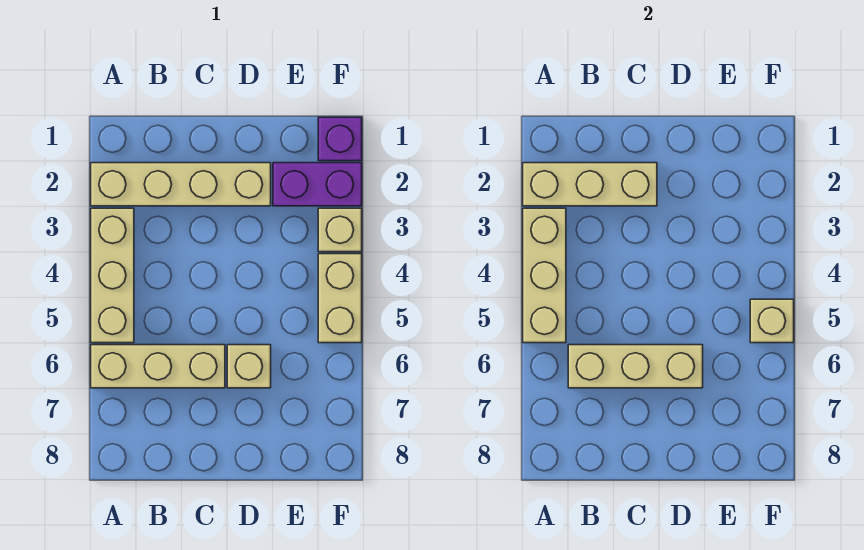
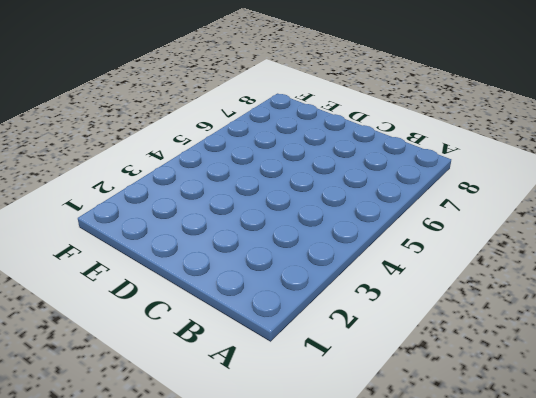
none -> tan 1x4 brick [91,163,271,206]
none -> tan 1x3 brick [91,208,134,343]
none -> tan 1x3 brick [91,345,225,388]

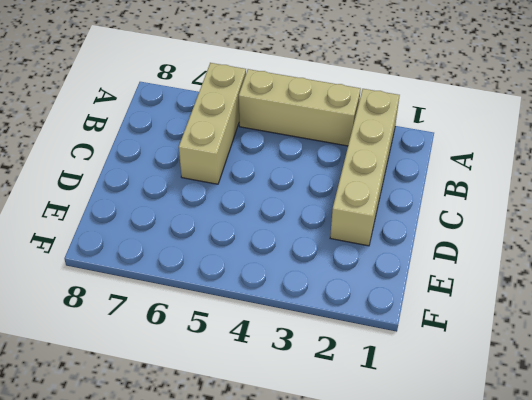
none -> tan 1x1 brick [227,345,271,388]
none -> purple 1x2 brick [273,163,362,206]
none -> purple 1x1 brick [318,117,362,161]

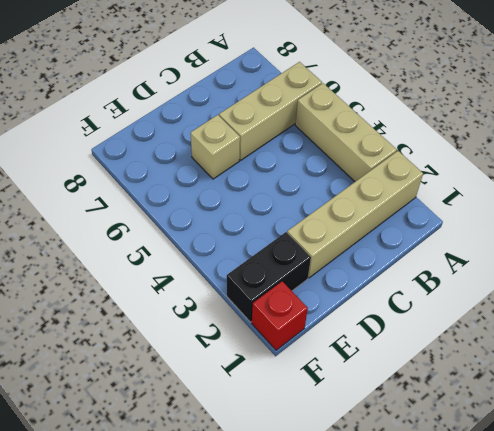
black 1x2 brick [227,232,311,322] -> purple 1x2 brick [273,163,362,206]
red 1x1 brick [252,281,308,350] -> purple 1x1 brick [318,117,362,161]
none -> tan 1x1 brick [318,208,362,252]
none -> tan 1x2 brick [318,254,362,343]
none -> tan 1x3 brick [523,163,657,206]

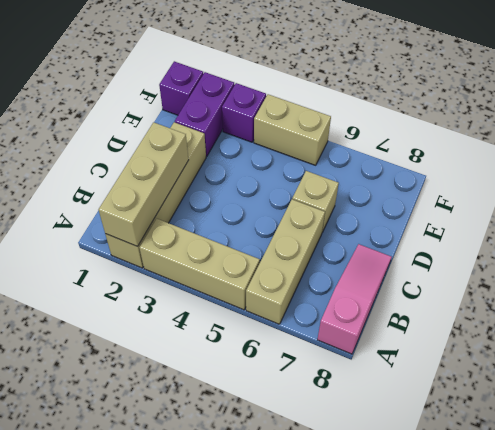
pink 1x3 slope [317,244,392,354] -> none
purple 1x1 brick [222,83,266,142] -> tan 1x1 brick [318,208,362,252]
none -> tan 1x3 brick [523,208,566,343]
none -> tan 1x3 brick [568,345,703,388]
none -> tan 1x1 brick [750,299,794,343]

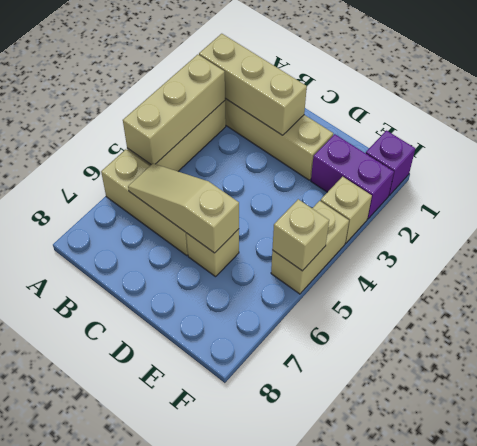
tan 1x3 slope [128,164,239,253] -> tan 1x3 brick [568,345,703,388]

